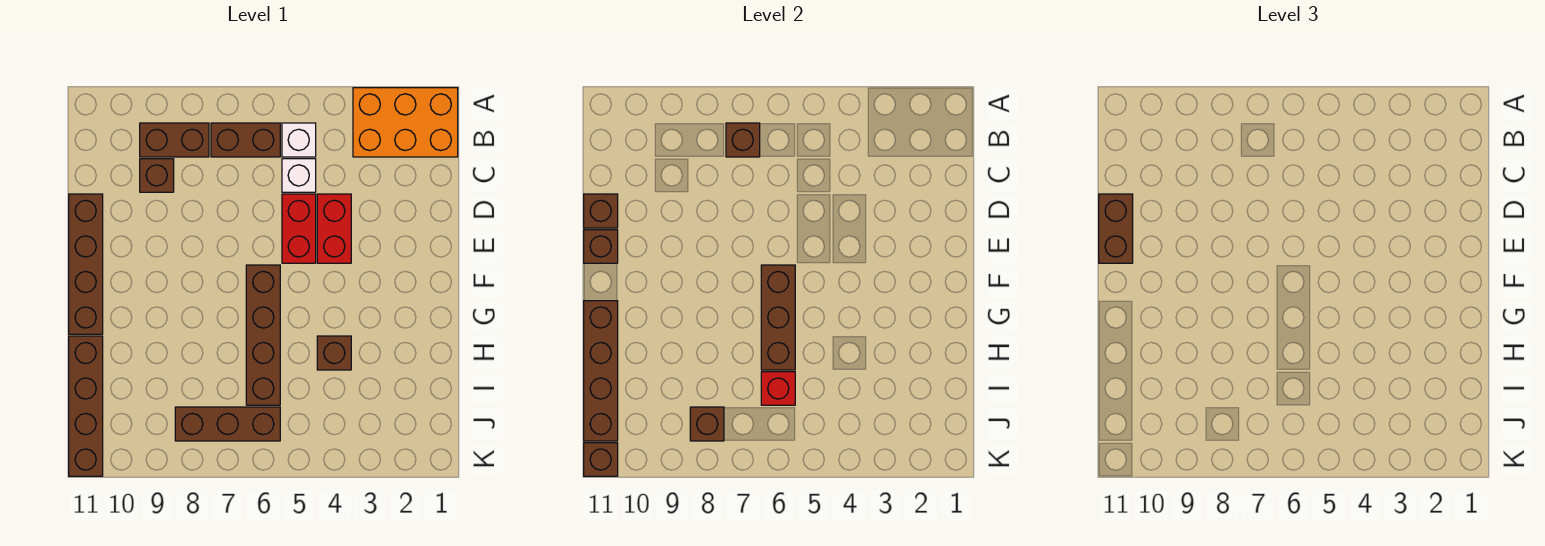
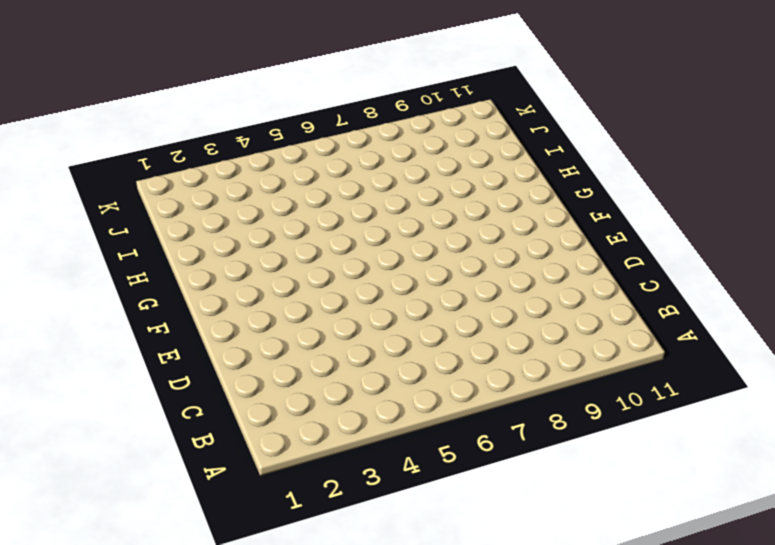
none -> orange 2x3 brick [353,88,458,157]
none -> white 1x1 brick [282,123,316,157]
none -> brown 1x2 brick [211,123,280,157]

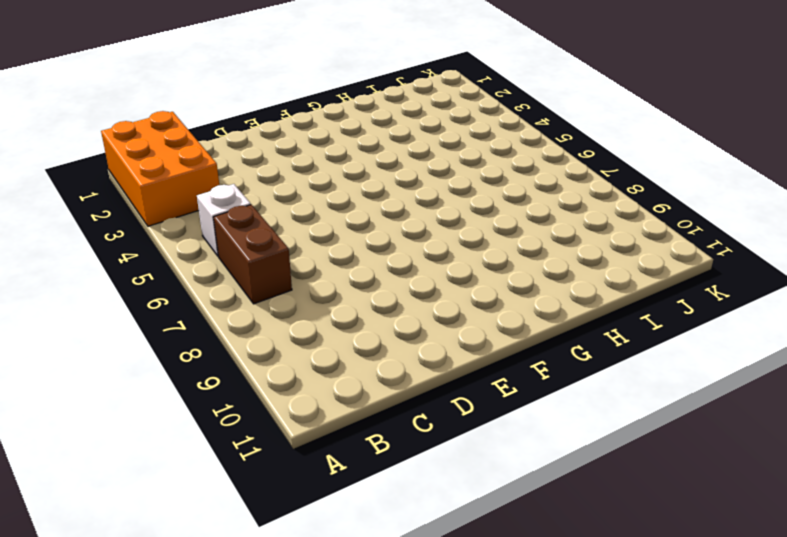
none -> brown 1x2 brick [140,123,209,157]
none -> white 1x1 brick [282,159,316,192]
none -> brown 1x1 brick [140,159,174,192]

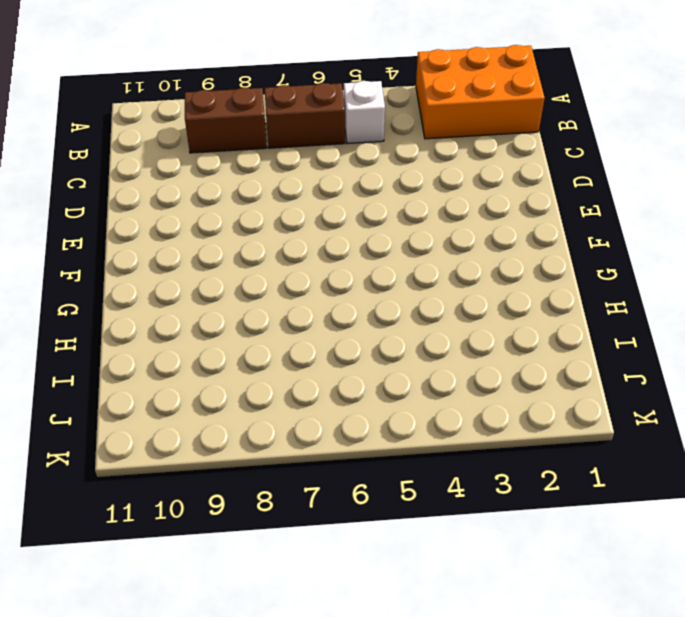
none -> white 1x1 brick [282,159,316,192]
none -> brown 1x1 brick [140,159,174,192]
none -> red 1x2 brick [317,194,351,263]

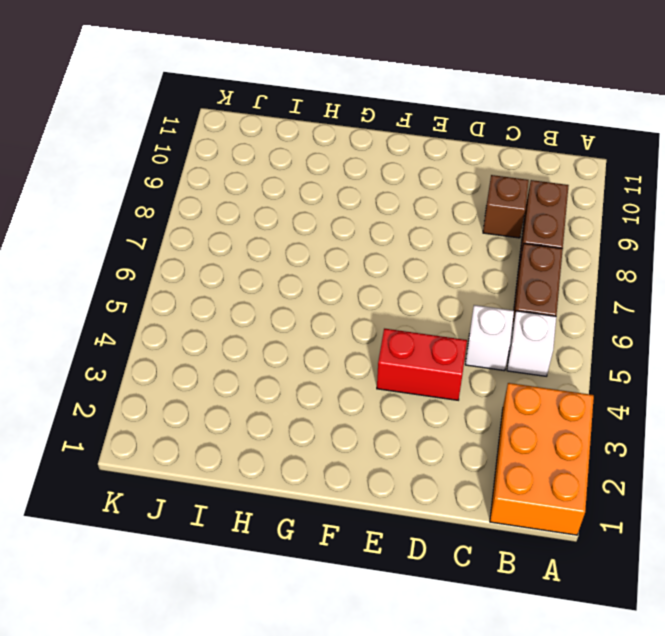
none -> red 1x2 brick [282,194,316,263]
none -> brown 1x4 brick [69,194,103,334]
none -> brown 1x4 brick [246,265,280,405]

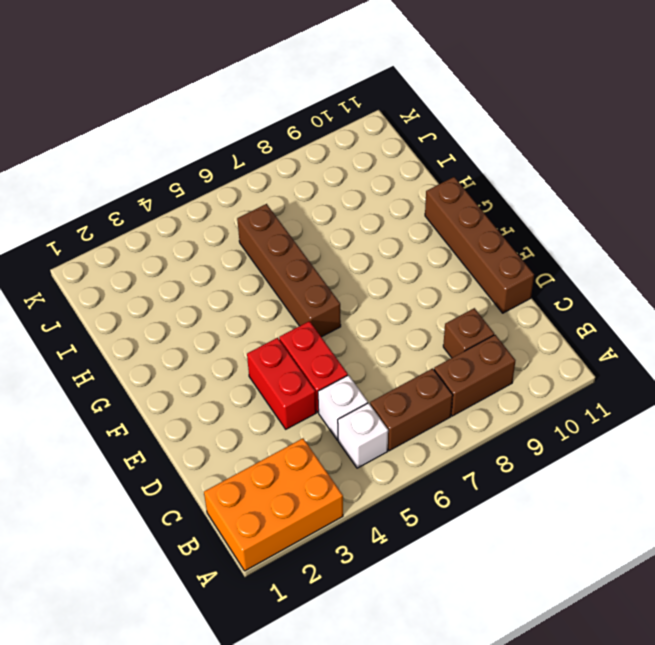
none -> brown 1x1 brick [317,336,351,370]
none -> brown 1x4 brick [69,336,103,476]
none -> brown 1x3 brick [175,407,280,441]

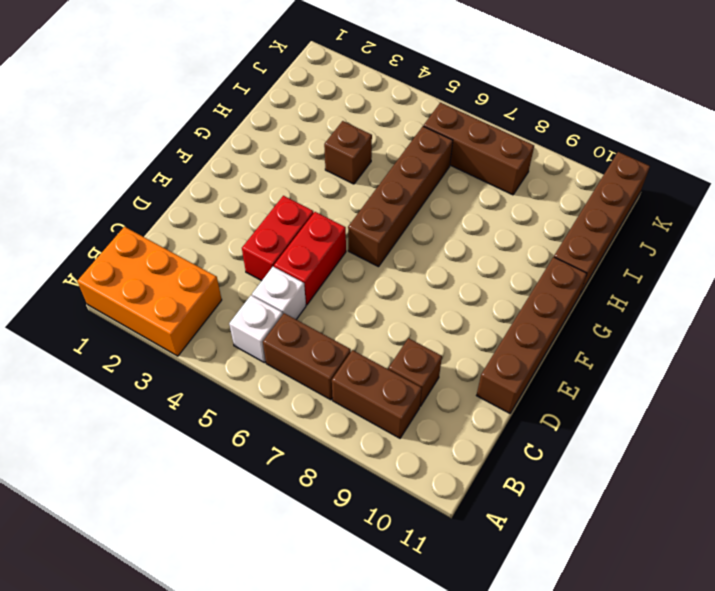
none -> brown 1x1 brick [726,123,760,157]
none -> brown 1x1 brick [584,194,618,228]
none -> brown 1x1 brick [584,230,618,263]

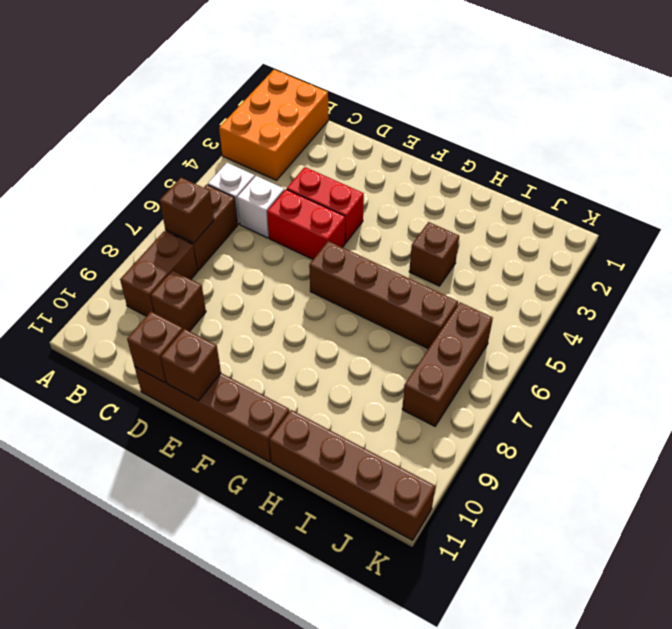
none -> brown 1x3 brick [761,265,795,370]
none -> brown 1x4 brick [584,301,618,441]
none -> red 1x1 brick [761,372,795,405]

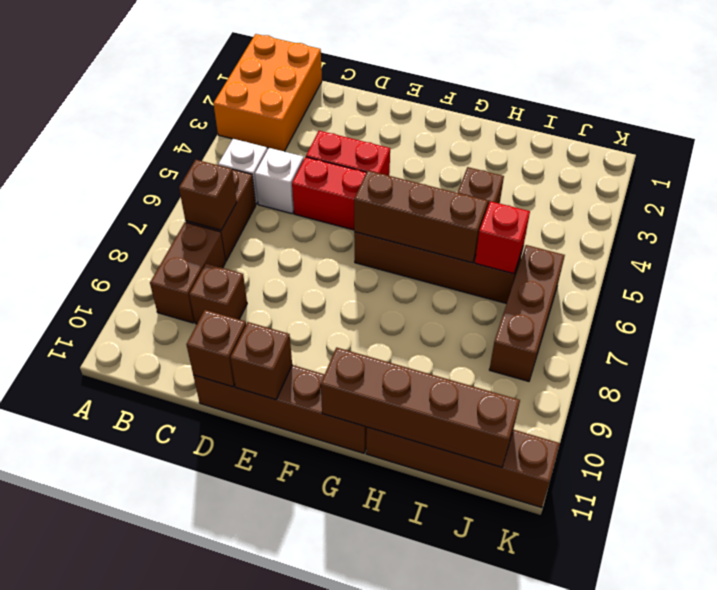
none -> brown 1x1 brick [690,407,724,441]
none -> brown 1x1 brick [584,443,618,476]
none -> brown 1x2 brick [1099,194,1133,263]

